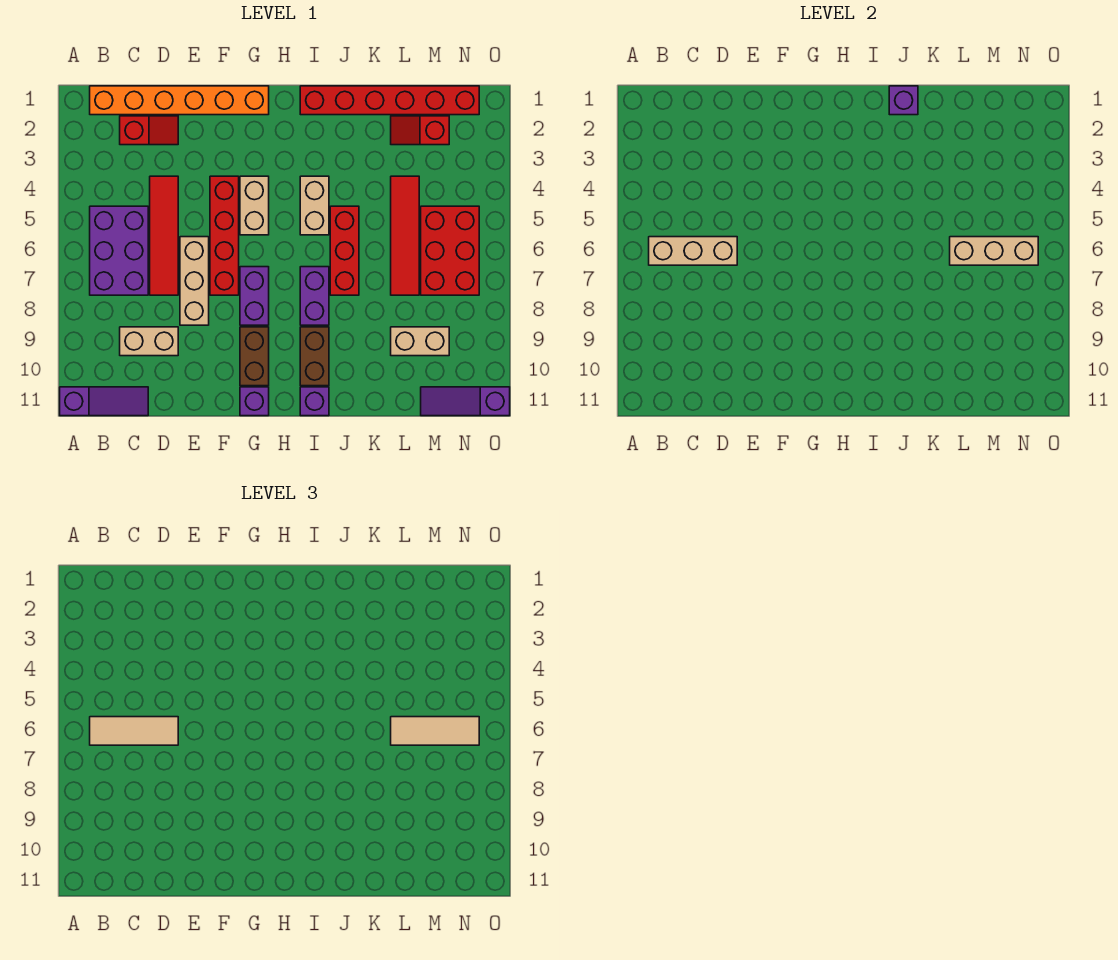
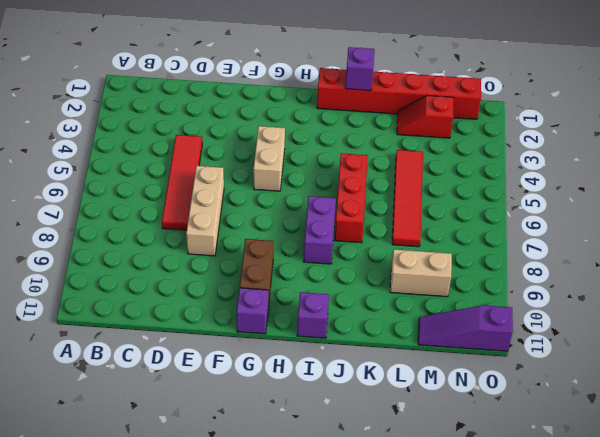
none -> purple 1x3 slope [60,387,148,416]
none -> orange 1x6 brick [90,86,269,115]
none -> purple 2x3 brick [90,206,148,295]

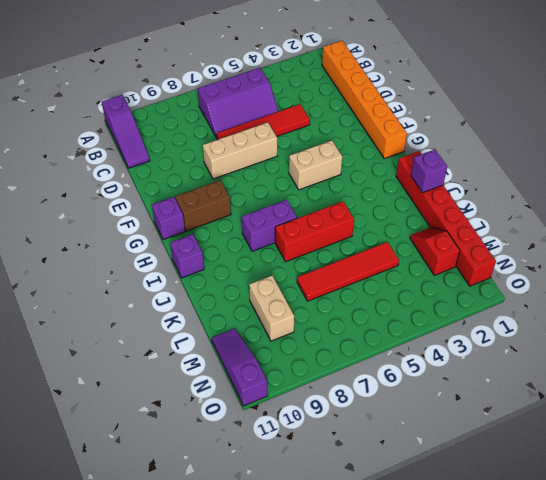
purple 2x3 slope [198,68,278,138] -> purple 2x3 brick [90,206,148,295]
none -> red 1x2 slope [120,116,178,145]
none -> tan 1x2 brick [120,327,178,356]
none -> red 1x4 brick [210,176,239,295]

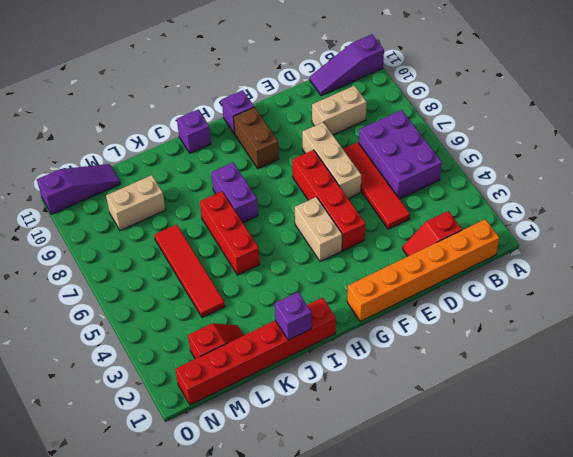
none -> purple 1x2 brick [240,267,269,325]
none -> tan 1x2 brick [300,176,329,235]
none -> brown 1x2 brick [300,327,329,386]

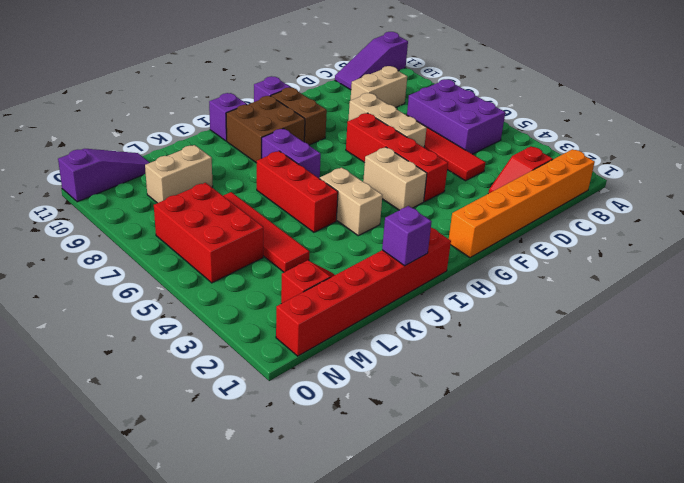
brown 2x2 brick [226,96,305,163] -> brown 1x2 brick [300,327,329,386]
none -> purple 1x2 brick [240,267,269,325]
none -> tan 1x3 brick [649,237,737,265]
none -> tan 1x3 brick [950,237,1038,265]

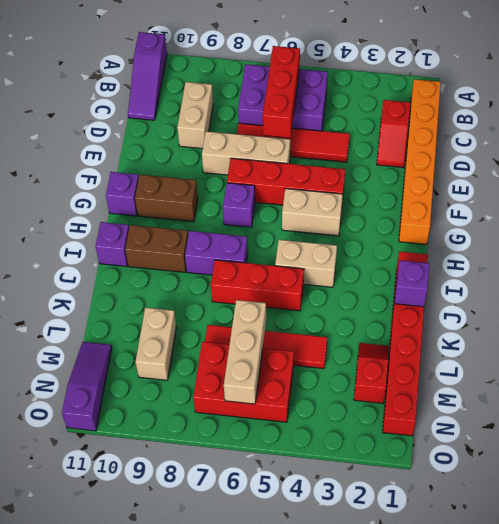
red 1x3 brick [263,46,300,138] -> tan 1x3 brick [649,237,737,265]
purple 1x1 brick [223,183,255,227] -> purple 1x2 brick [240,267,269,325]
none -> tan 1x3 tile [90,717,178,745]
none -> tan 1x3 tile [391,717,479,745]

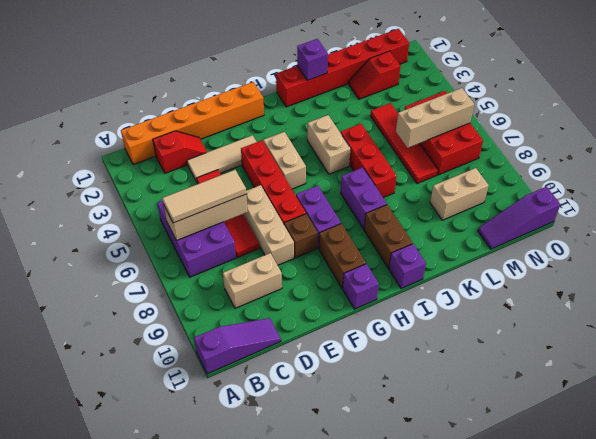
tan 1x3 tile [187,135,256,182] -> tan 1x3 tile moved to [391,717,479,745]
brown 1x1 brick [284,214,318,258] -> none

